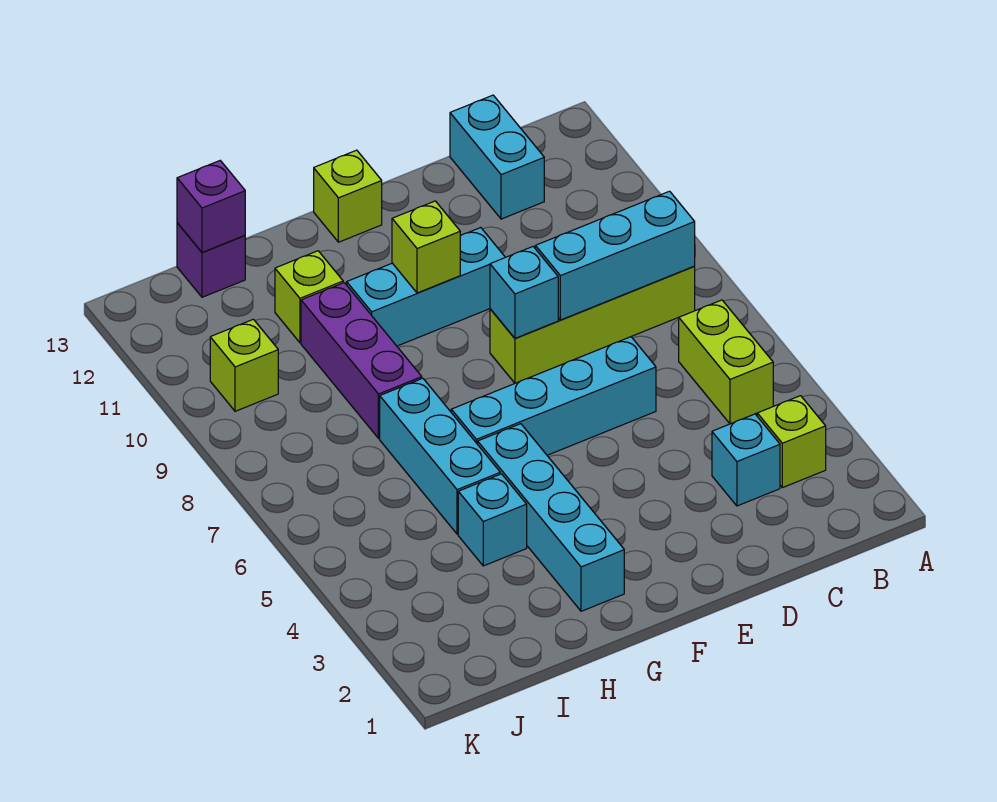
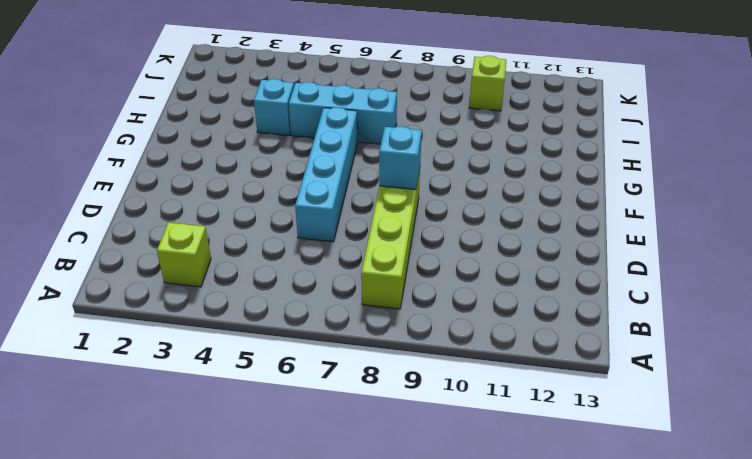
none -> lime 1x2 brick [679,300,773,424]
none -> cyan 1x1 brick [712,414,780,506]
none -> cyan 1x2 brick [450,95,544,219]

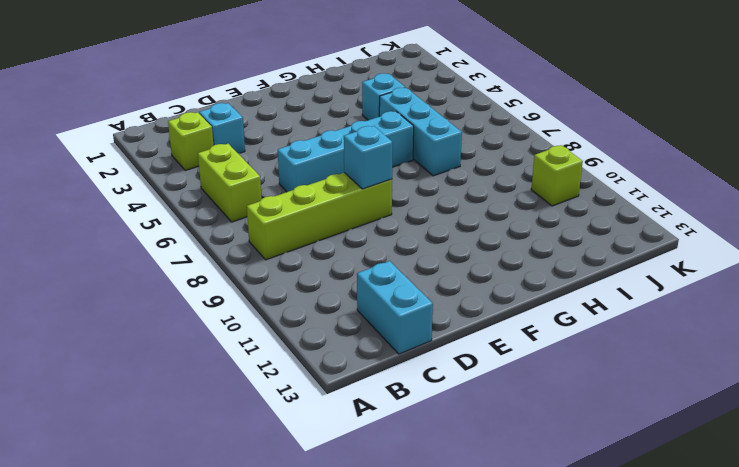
none -> cyan 1x3 brick [347,228,505,346]
none -> lime 1x1 brick [314,150,382,242]
none -> cyan 1x4 brick [478,424,624,611]

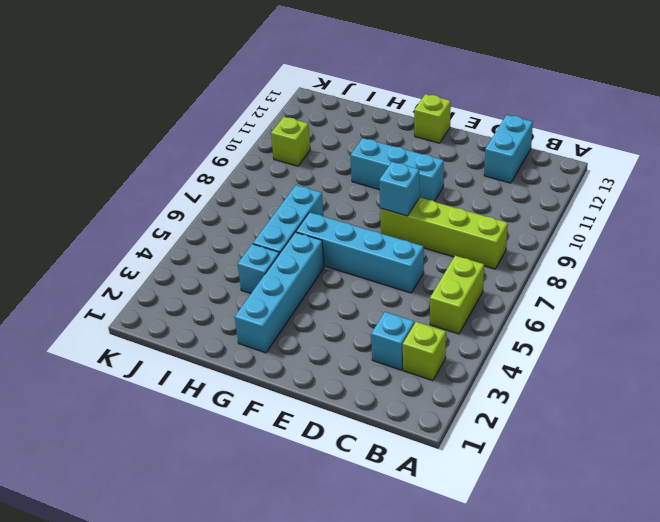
none -> purple 1x3 brick [301,283,422,438]
none -> lime 1x1 brick [275,251,343,343]
none -> purple 1x1 brick [177,223,245,297]

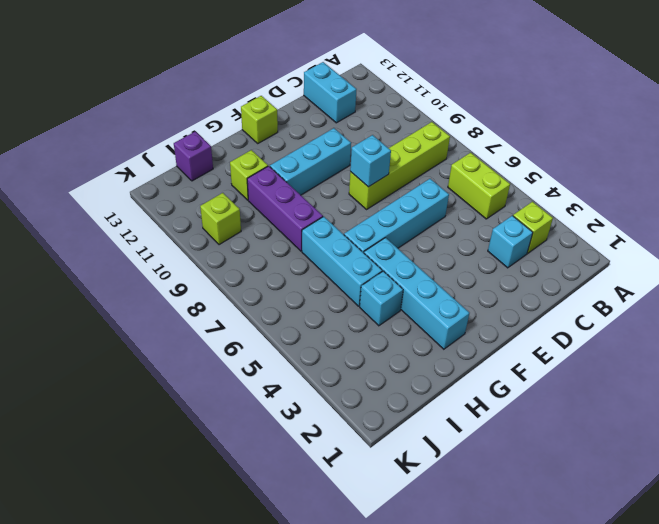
none -> cyan 1x3 brick [535,191,695,320]
none -> lime 1x1 brick [392,201,460,293]
none -> purple 1x1 brick [177,161,245,252]

